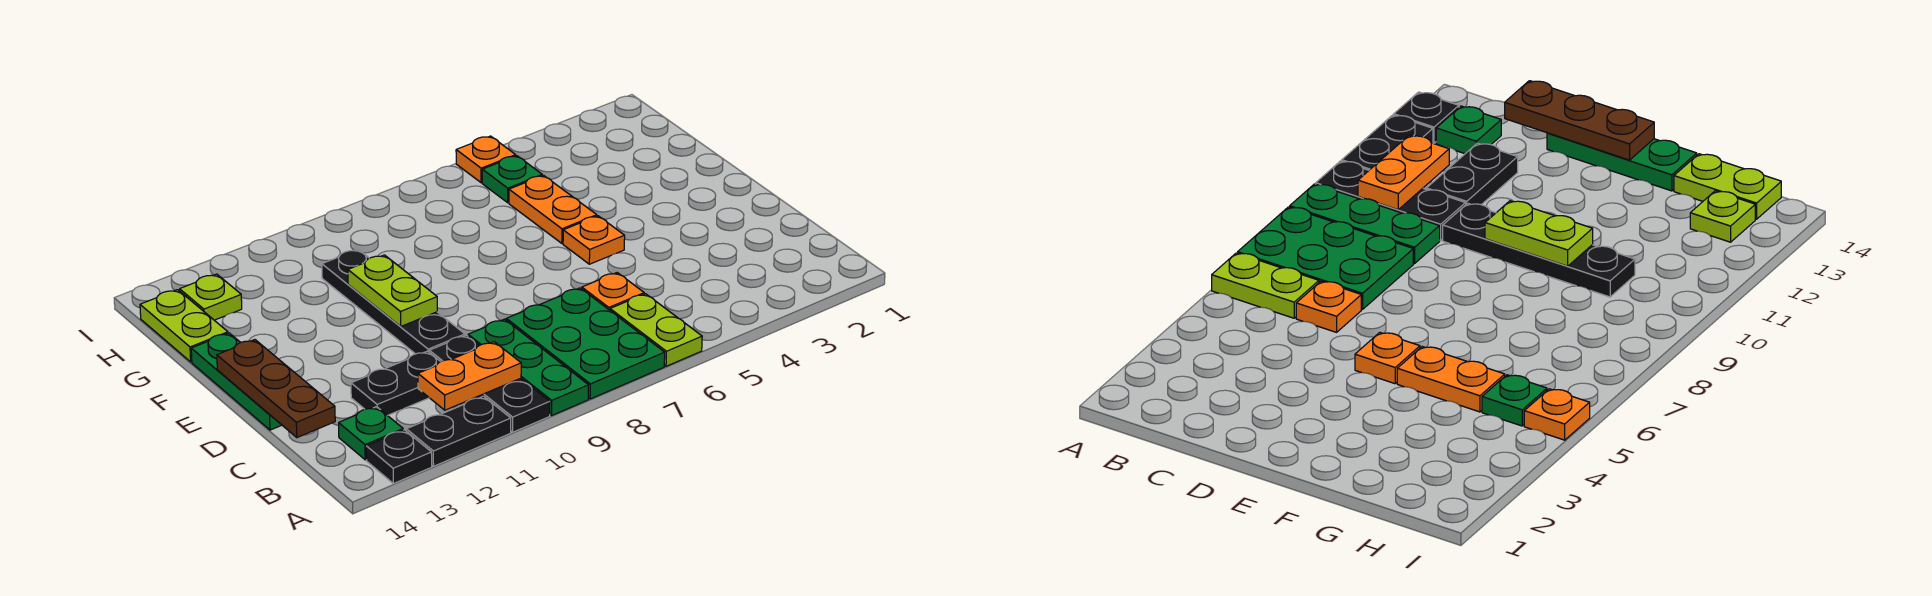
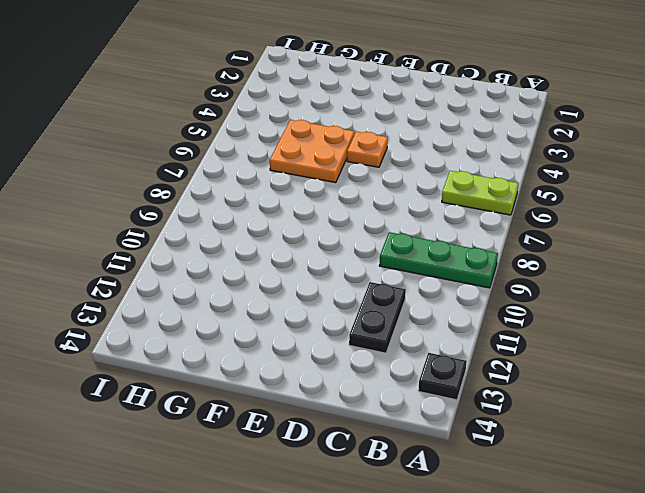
orange 2x2 plate [270,120,354,183] -> orange 1x2 plate [509,175,597,243]
none -> green 2x3 plate [506,288,665,399]
none -> black 1x3 plate [429,335,550,432]
none -> black 1x2 plate [406,396,511,466]

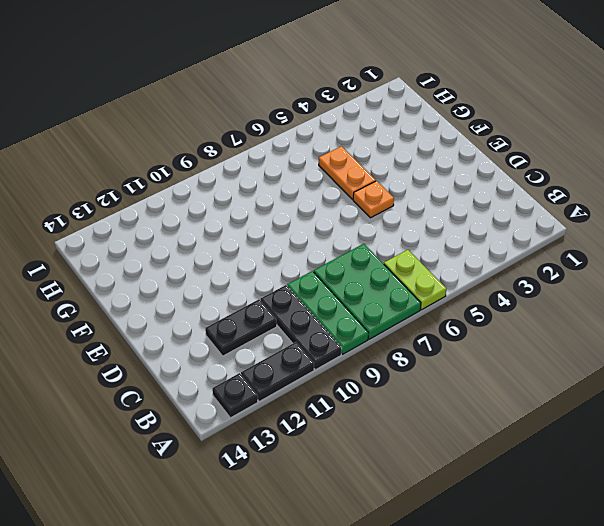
none -> green 1x1 plate [339,407,403,460]
none -> orange 1x1 plate [582,273,644,310]
none -> black 1x4 plate [322,250,465,354]

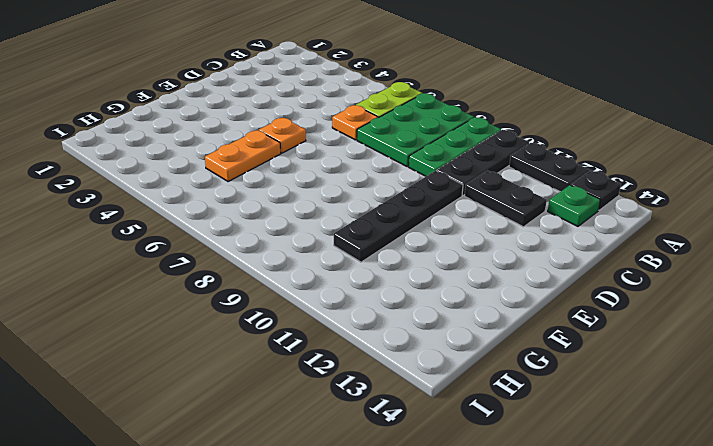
none -> green 1x3 plate [191,333,281,430]
none -> lime 1x2 plate [140,290,228,362]
none -> green 1x1 plate [482,156,542,203]

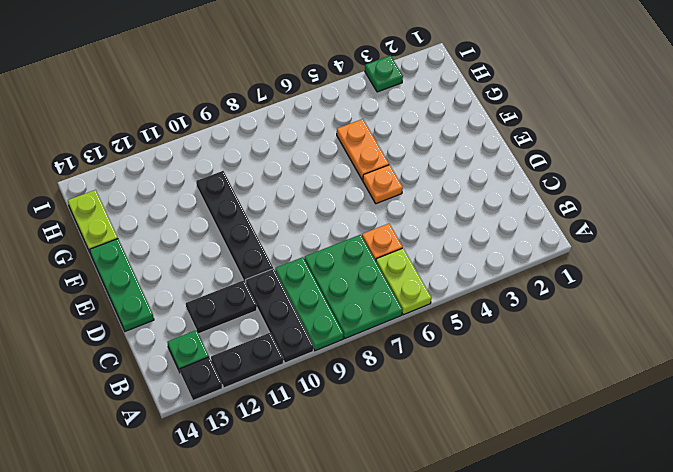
green 1x1 plate [365,56,403,92] -> green 1x1 plate moved to [482,156,542,203]
none -> lime 1x1 plate [180,274,242,320]
none -> orange 1x1 plate [456,136,516,183]
none -> orange 1x2 plate [418,342,521,410]

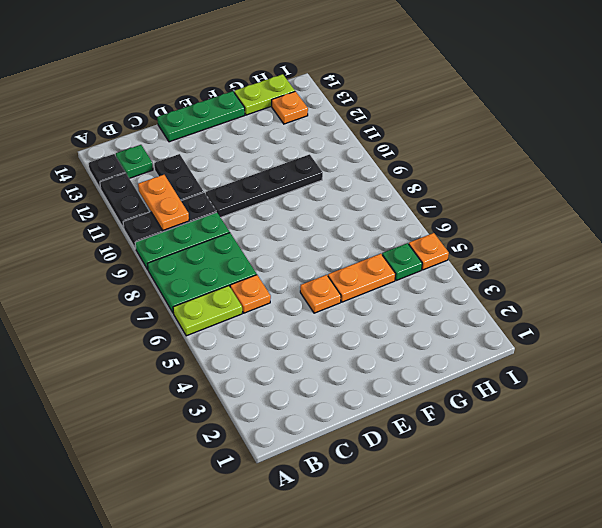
orange 1x1 plate [272,91,308,124] -> lime 1x1 plate [180,274,242,320]
none -> brown 1x3 plate [217,340,335,438]
none -> lime 1x2 plate [348,255,437,327]

